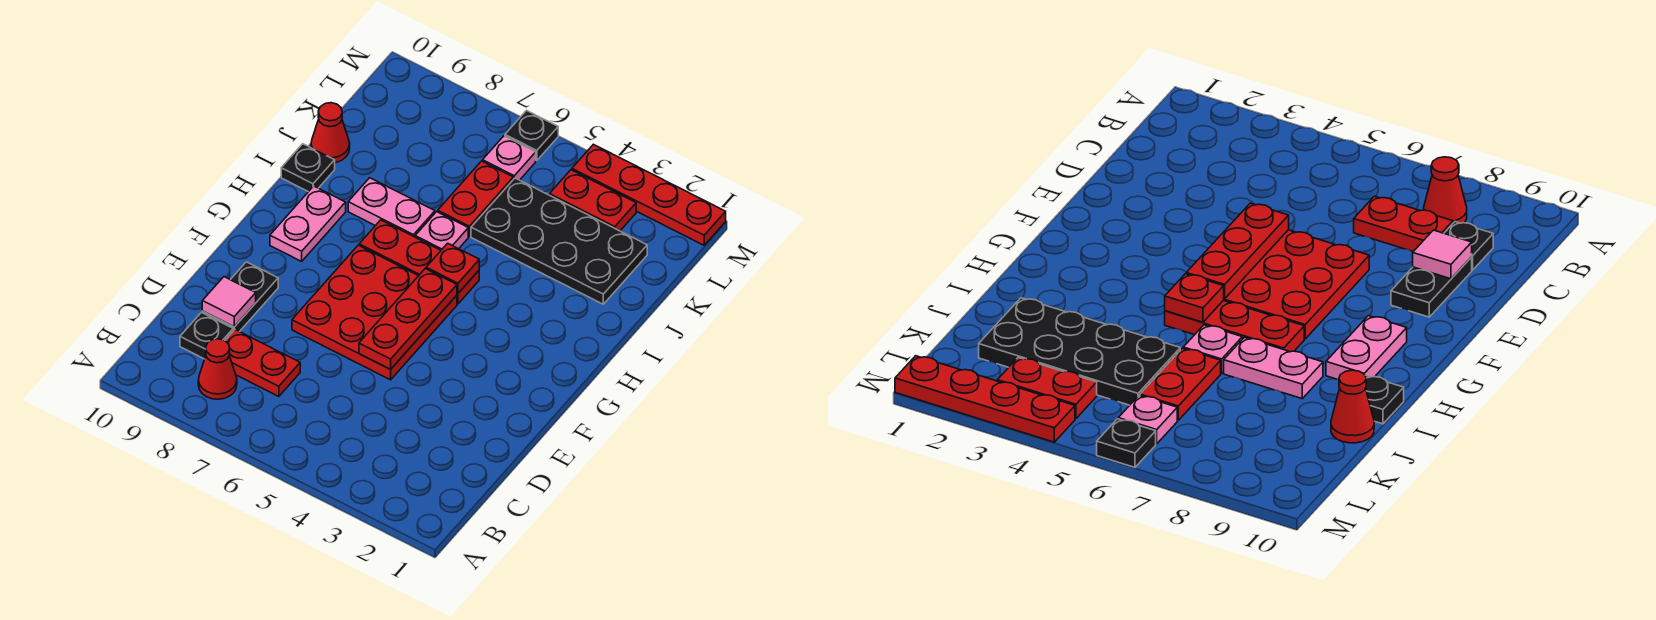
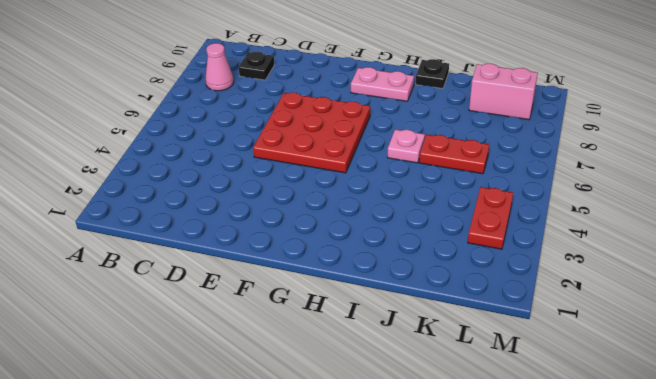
pink 1x1 cone [205,43,234,91] -> red 1x1 cone [198,339,237,399]
pink 1x2 brick [469,64,538,120] -> none
none -> red 1x2 plate [225,330,300,397]
none -> black 1x2 plate [202,262,278,332]
none -> red 1x3 plate [359,220,479,304]

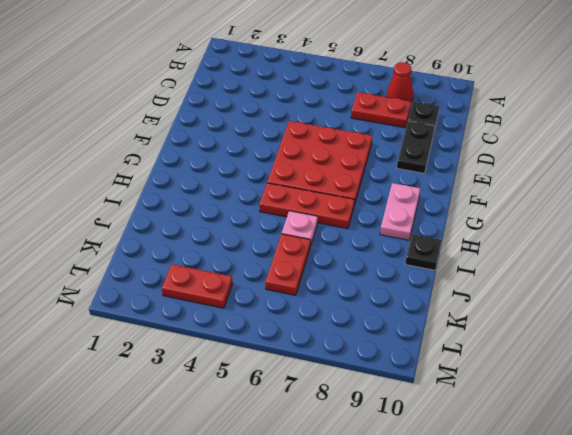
none -> pink 1x2 plate [348,178,435,237]
none -> black 2x4 plate [471,178,647,304]
none -> red 1x1 cone [311,103,350,163]

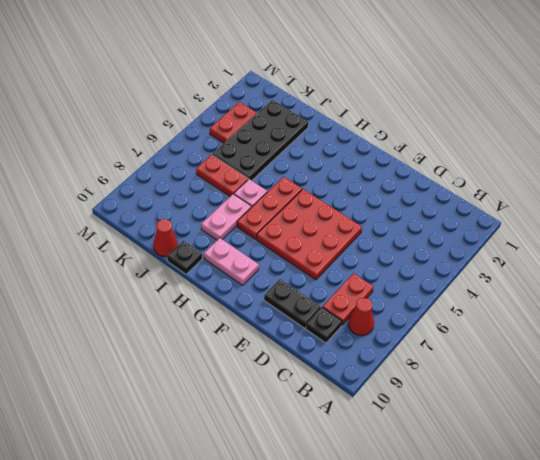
none -> pink 1x1 plate [483,136,536,180]
none -> red 1x4 plate [572,144,726,245]
none -> black 1x1 plate [505,111,558,161]

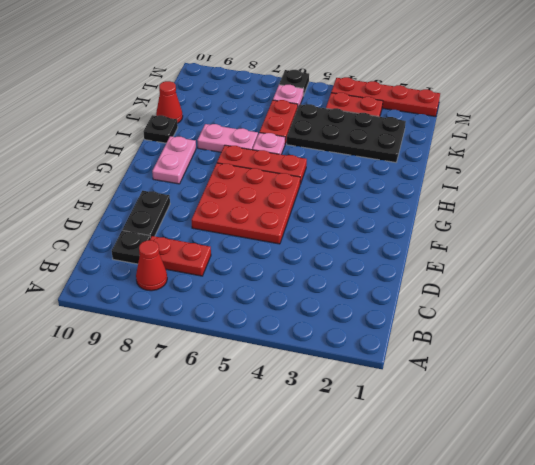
none -> pink 1x1 tile [202,277,256,327]
none -> red 1x3 plate [359,269,457,369]
none -> red 1x1 plate [426,243,479,294]

